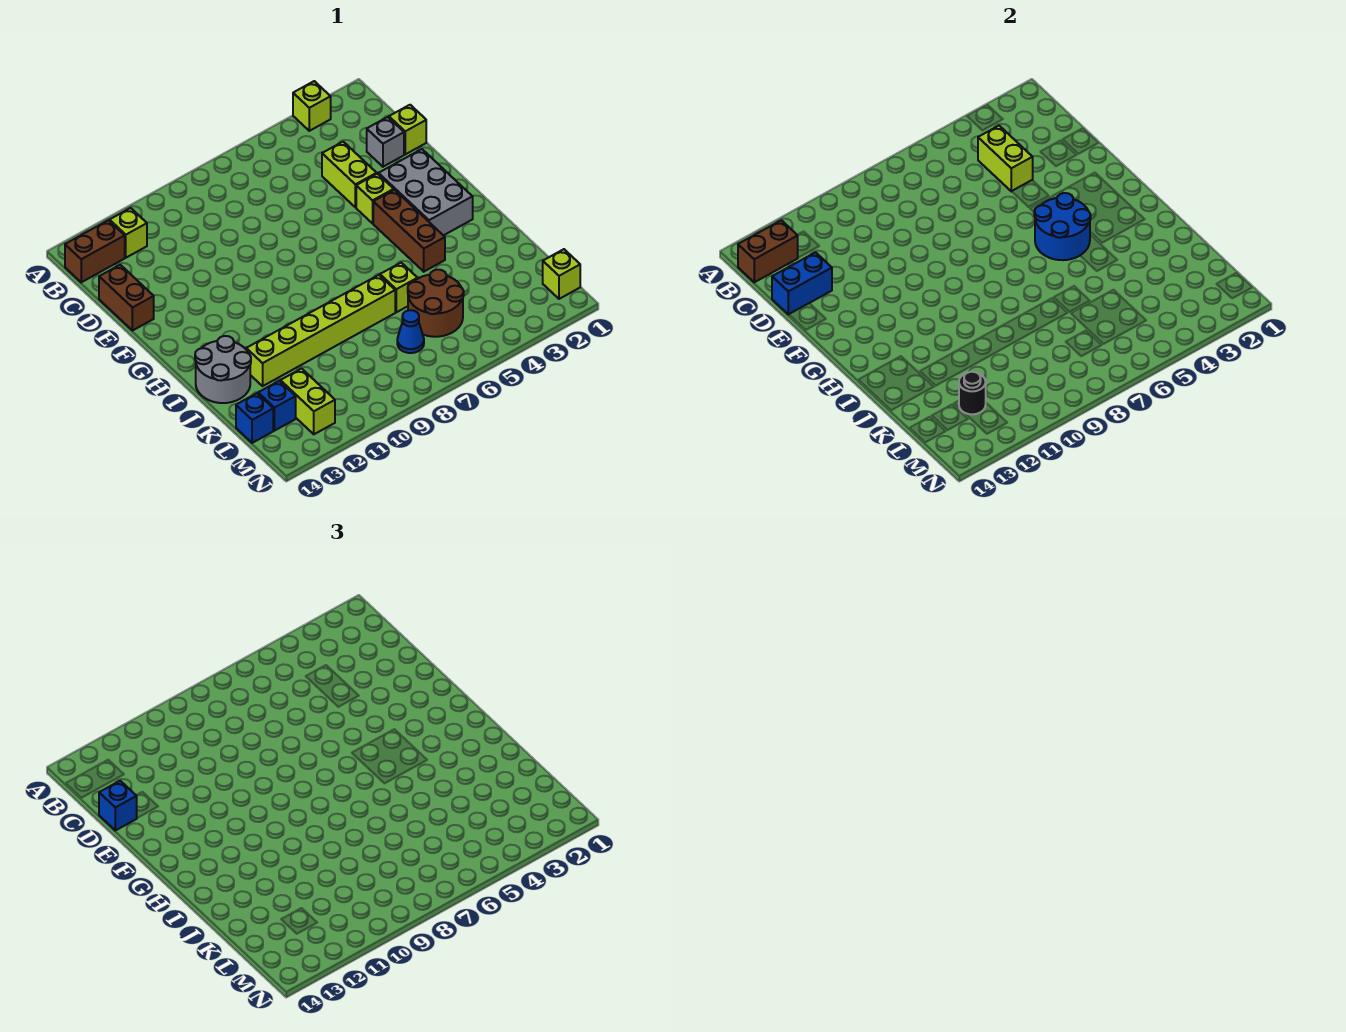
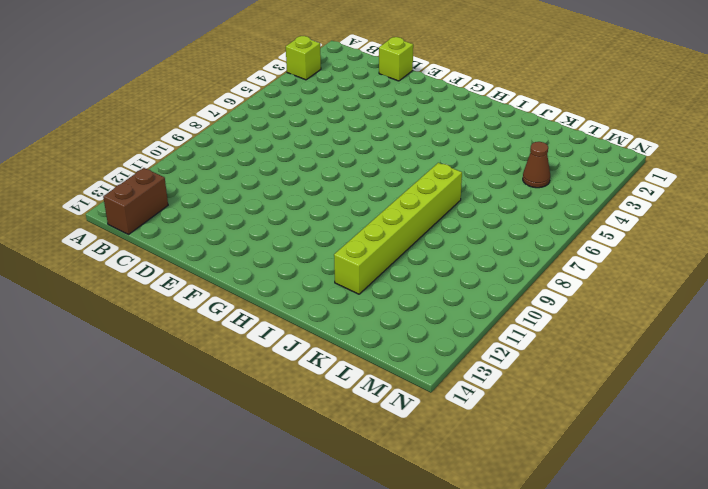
brown 1x1 cone [523,142,550,188] -> none
none -> lime 1x1 brick [110,208,147,258]
none -> grey 1x1 brick [367,117,404,167]
none -> lime 1x2 brick [322,142,377,207]

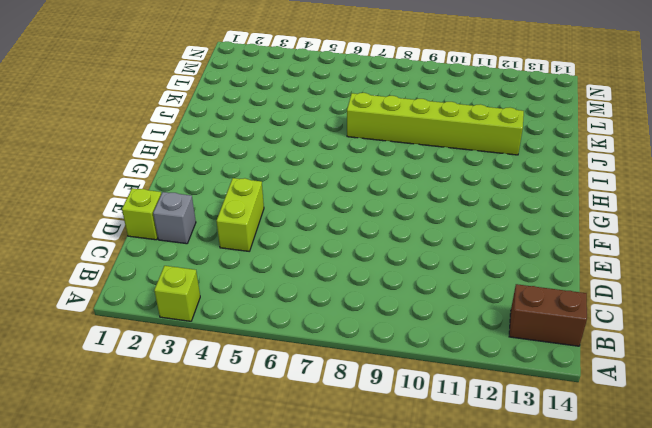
none -> lime 1x1 brick [110,208,147,258]
none -> brown 1x2 brick [99,265,154,331]
none -> grey 2x3 brick [379,149,473,236]

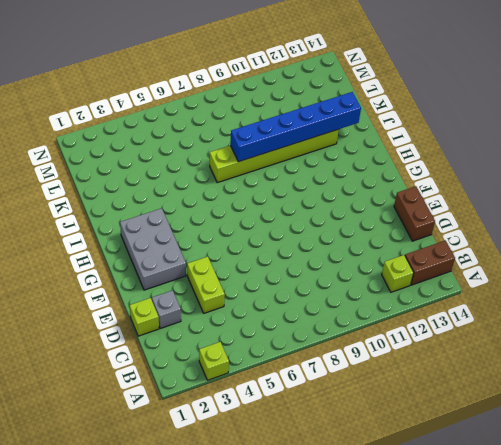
blue 1x6 brick [230,92,361,162] -> none
none -> lime 1x1 brick [356,174,394,223]
none -> brown 1x3 brick [373,190,445,272]
none -> grey 2x2 round brick [195,336,251,403]

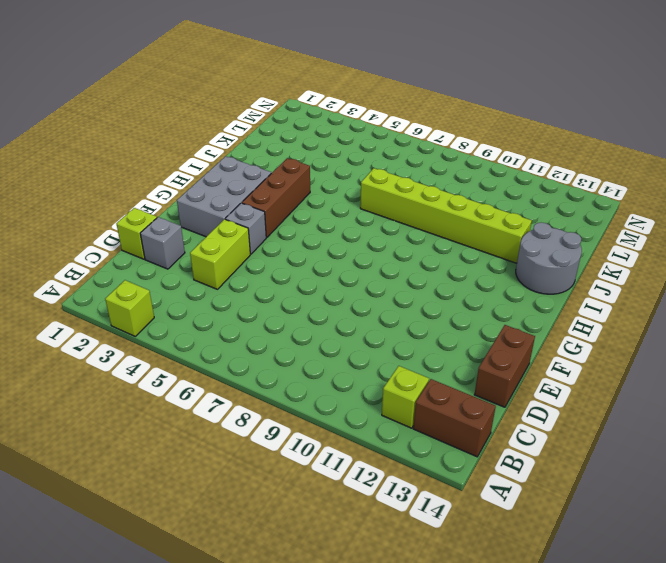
grey 1x1 brick [225,203,266,254] -> lime 1x1 brick [356,174,394,223]
none -> lime 1x1 brick [380,263,418,312]
none -> brown 2x2 round brick [408,270,464,337]
none -> blue 1x1 cone [397,310,424,353]

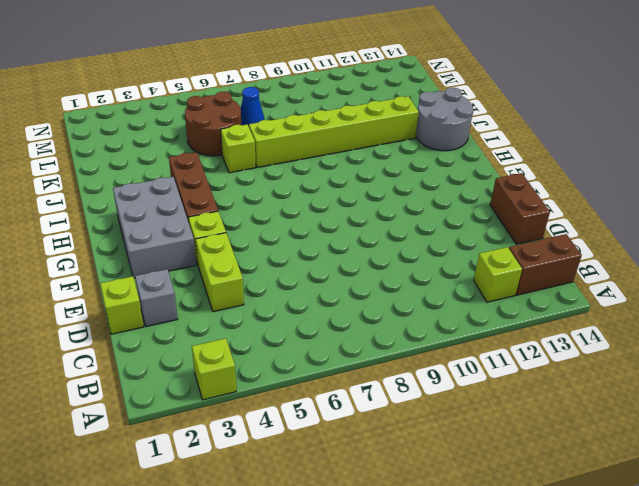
none -> lime 1x2 brick [280,369,335,434]
none -> blue 1x1 brick [258,381,296,431]
none -> blue 1x1 brick [236,393,273,443]

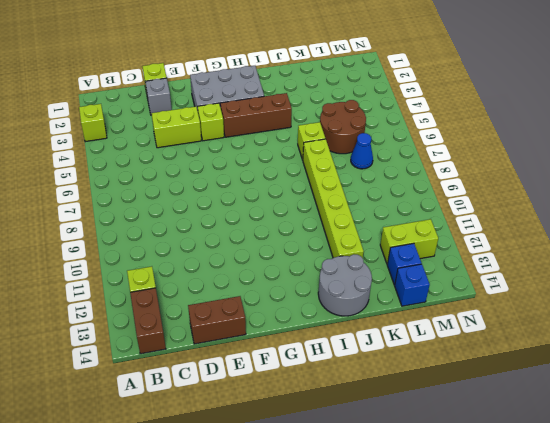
none -> lime 1x1 brick [543,249,580,299]
none -> brown 1x2 brick [738,220,798,282]
none -> lime 1x2 brick [978,126,1033,191]

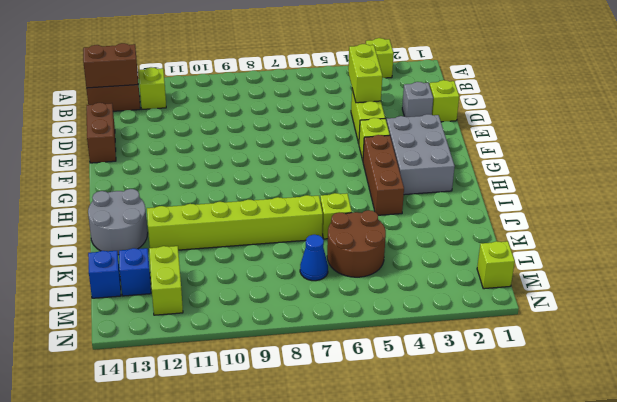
none -> blue 1x2 brick [772,252,832,315]
none -> blue 2x2 round brick [1034,193,1091,260]
none -> black 1x1 round brick [959,372,986,414]

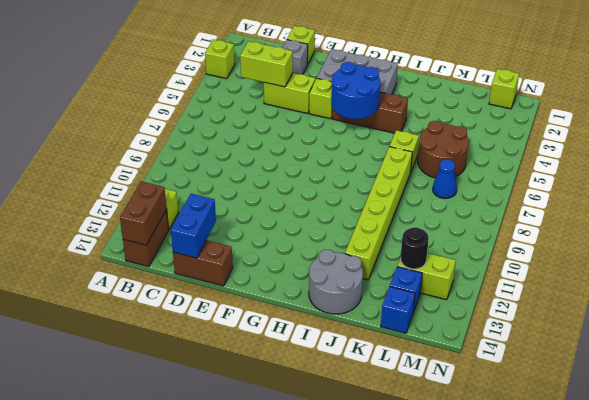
none -> blue 1x1 brick [99,781,137,830]

